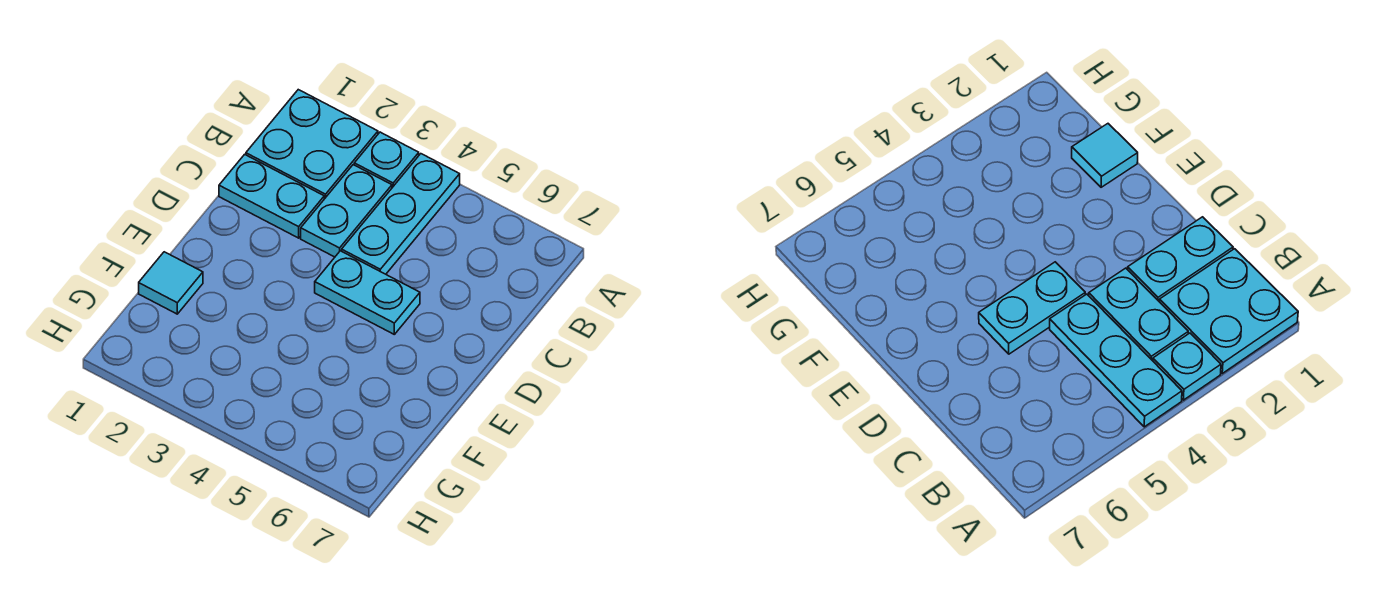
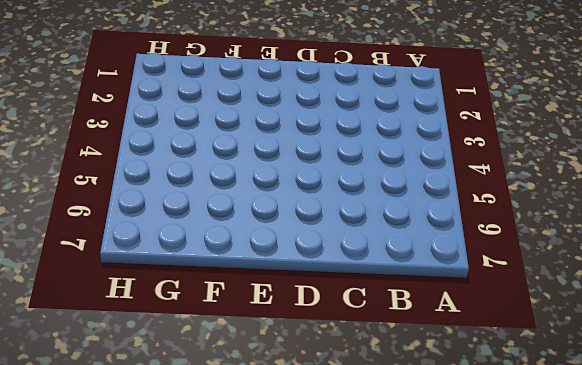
none -> cyan 2x2 plate [246,90,378,199]
none -> cyan 1x1 plate [354,132,419,188]

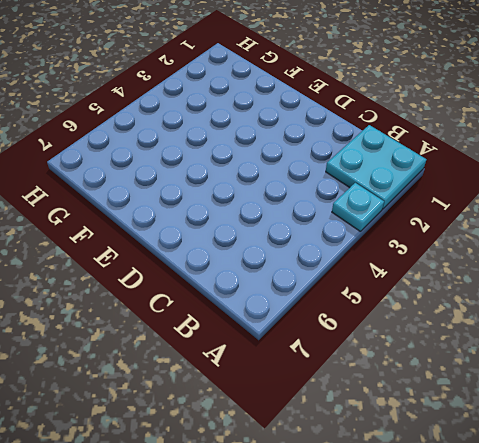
none -> cyan 1x3 plate [342,154,460,274]
none -> cyan 1x2 plate [301,165,392,257]

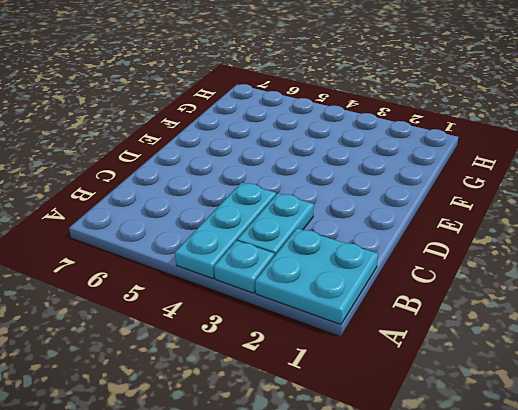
none -> cyan 1x2 plate [219,154,324,238]
none -> cyan 1x2 plate [315,251,420,334]

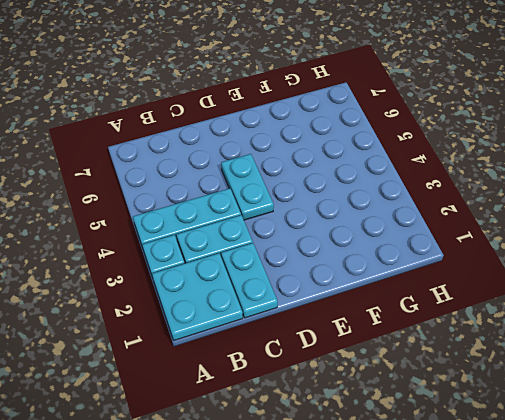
none -> cyan 1x1 tile [139,252,203,314]

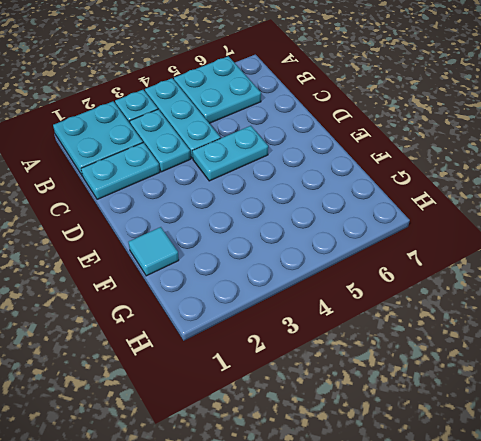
cyan 2x2 plate [174,56,261,123] -> none

